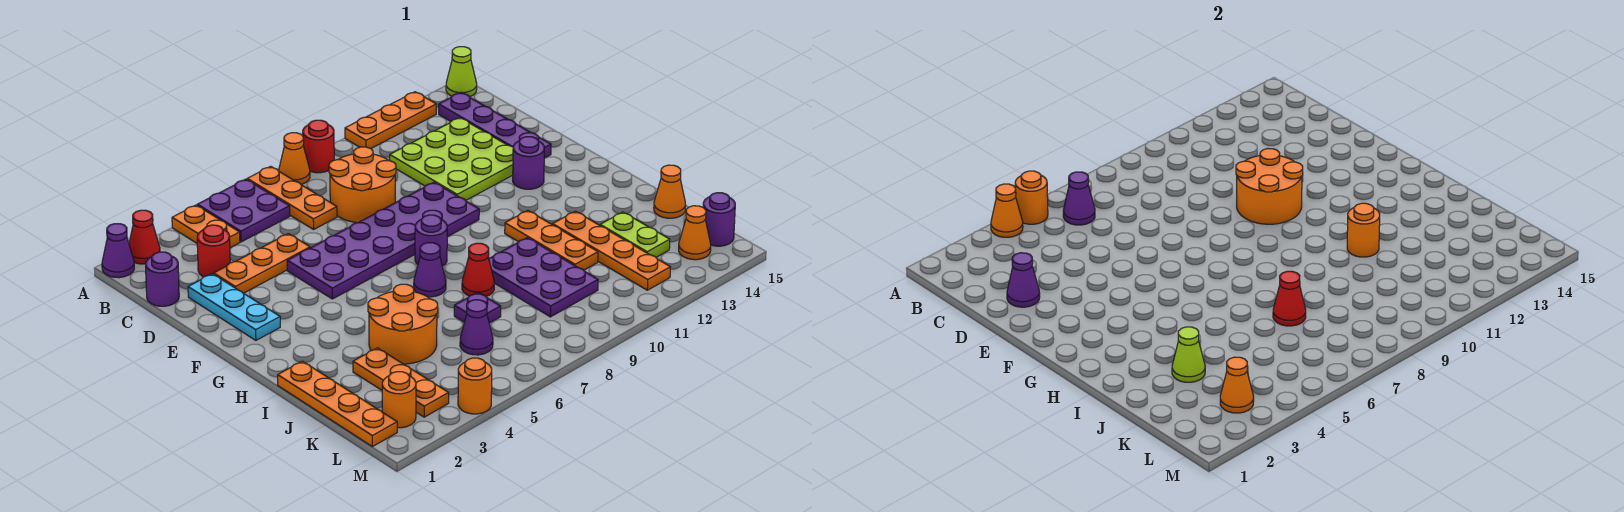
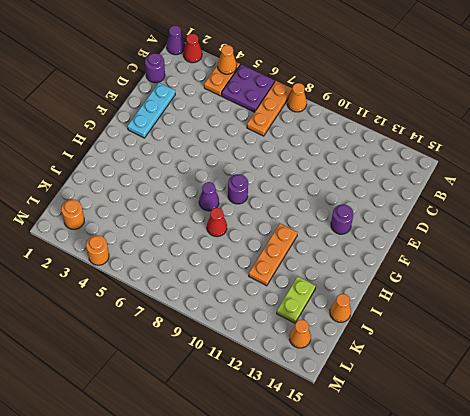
none -> red 1x1 round brick [303,120,334,173]
none -> orange 1x3 plate [345,92,436,148]
none -> lime 1x1 cone [446,47,477,97]
none -> purple 1x4 plate [439,93,551,158]

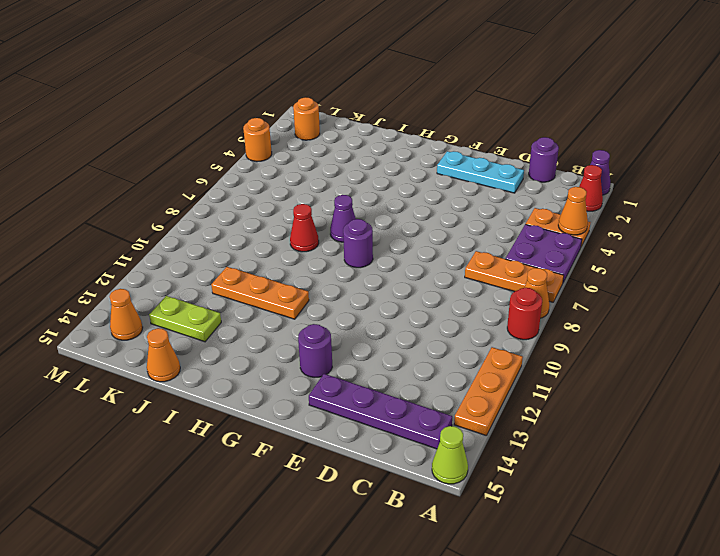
none -> red 1x1 round brick [197,225,230,277]
none -> orange 2x2 round brick [329,147,396,223]
none -> lime 3x3 plate [390,118,513,200]
none -> orange 1x3 plate [214,234,310,293]

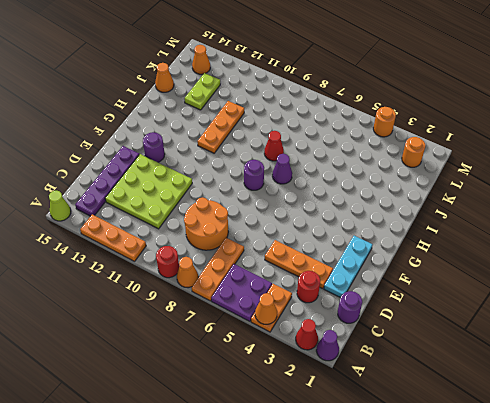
none -> purple 2x6 plate [287,182,479,299]
none -> orange 1x4 plate [278,361,397,447]
none -> orange 2x2 round brick [368,284,438,364]
none -> purple 2x3 plate [489,238,598,317]

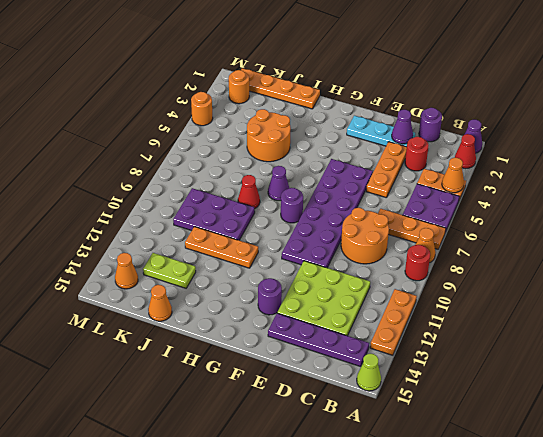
none -> orange 1x4 plate [553,211,670,290]
none -> orange 1x3 plate [353,348,449,417]
none -> purple 1x1 plate [454,292,501,323]
none -> purple 1x1 cone [460,300,493,355]

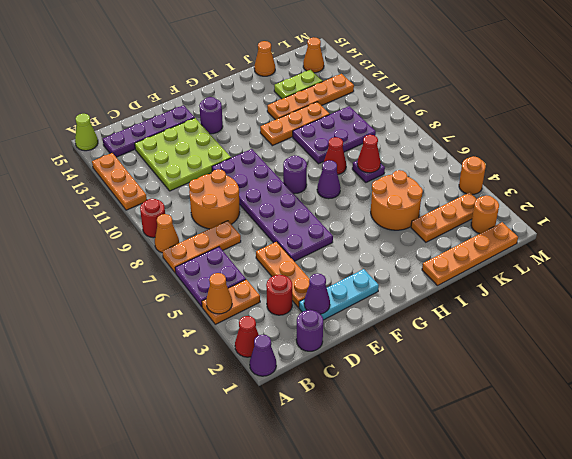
none -> purple 1x1 cone [460,300,493,355]
none -> purple 1x1 round brick [703,193,735,246]
none -> orange 1x1 round brick [1015,171,1048,224]
none -> purple 1x1 cone [1063,172,1095,225]

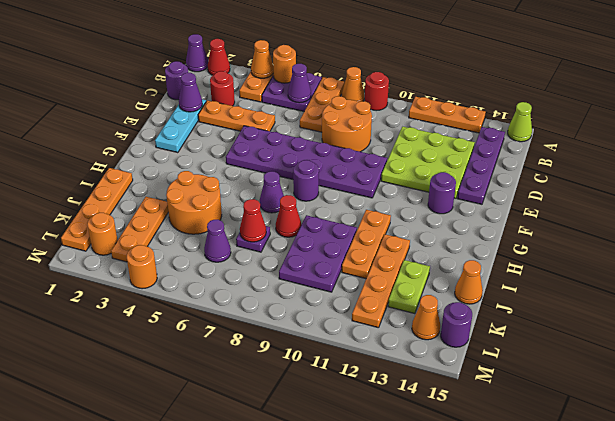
none -> orange 2x2 round brick [1236,148,1303,224]
none -> orange 1x1 round brick [1347,203,1380,257]
none -> lime 1x1 cone [1172,327,1205,382]
none -> orange 1x1 cone [1220,357,1254,413]

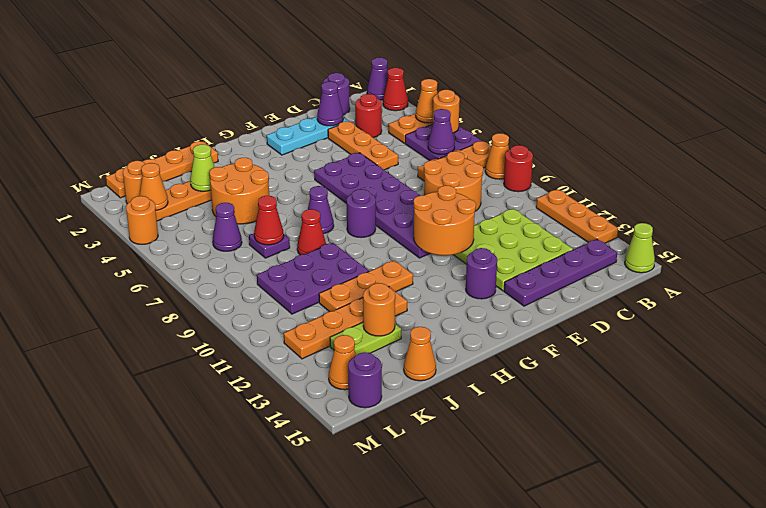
orange 1x1 round brick [363,283,395,336] -> orange 1x1 round brick moved to [1347,203,1380,257]

